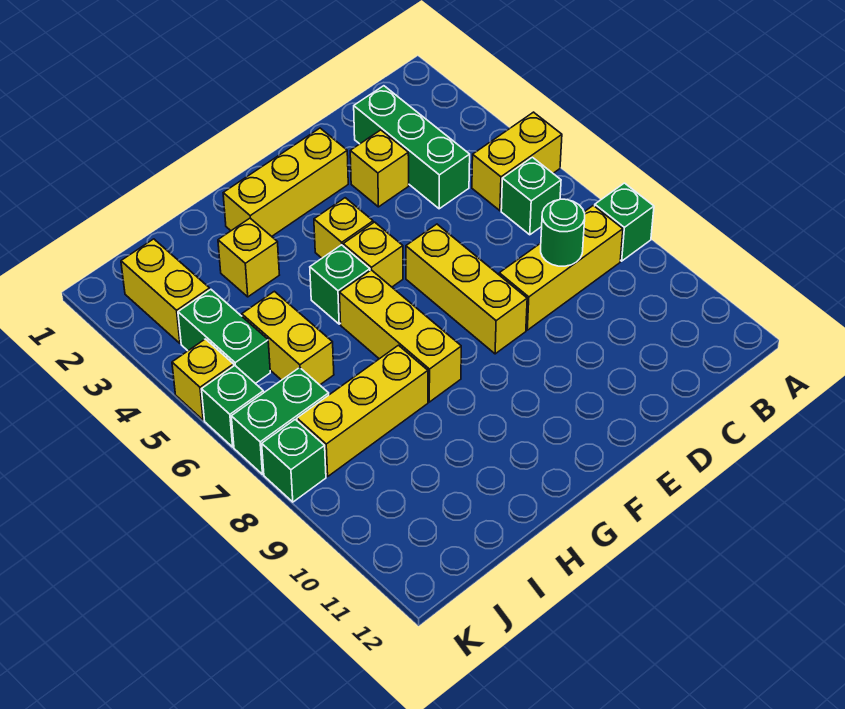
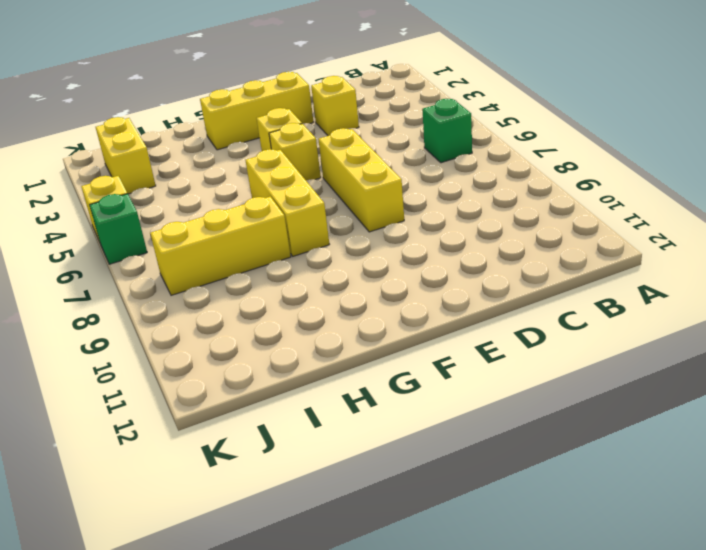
none -> yellow 1x2 brick [472,112,562,211]
none -> green 1x1 brick [595,183,654,261]
none -> yellow 1x3 brick [499,205,623,330]

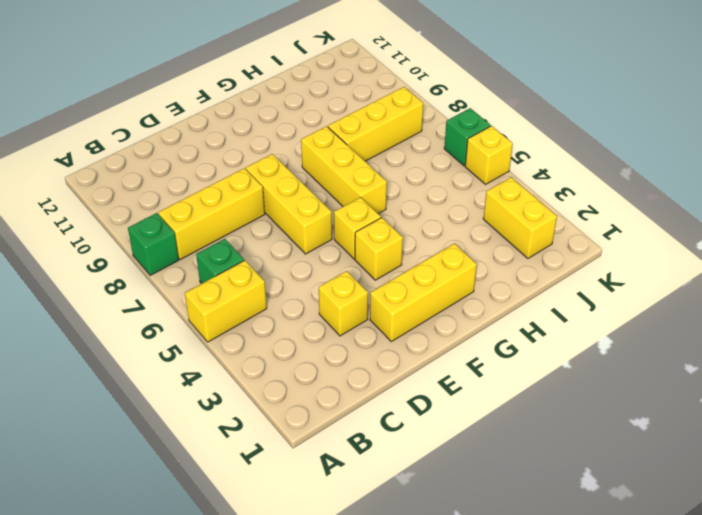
none -> green 1x3 brick [354,86,470,209]
none -> green 1x1 brick [310,245,370,324]
none -> yellow 1x1 brick [218,218,279,297]

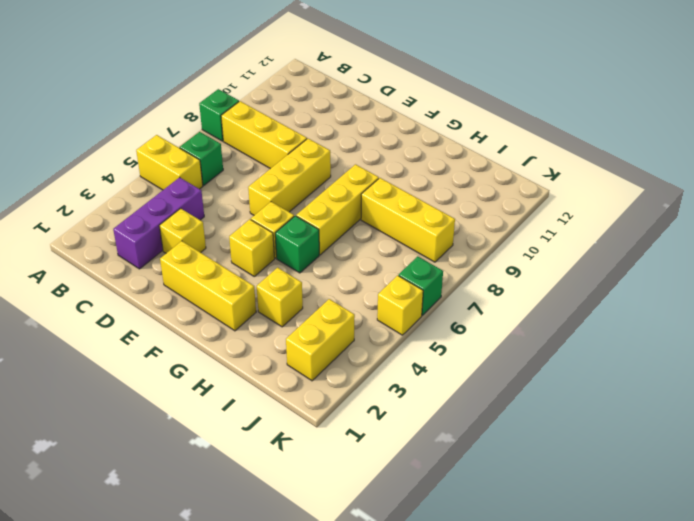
purple 1x3 brick [113,177,204,269] -> green 1x3 brick [354,86,470,209]
none -> yellow 1x2 brick [242,291,334,385]
none -> green 1x2 brick [178,289,270,383]
none -> green 1x2 brick [231,368,329,474]

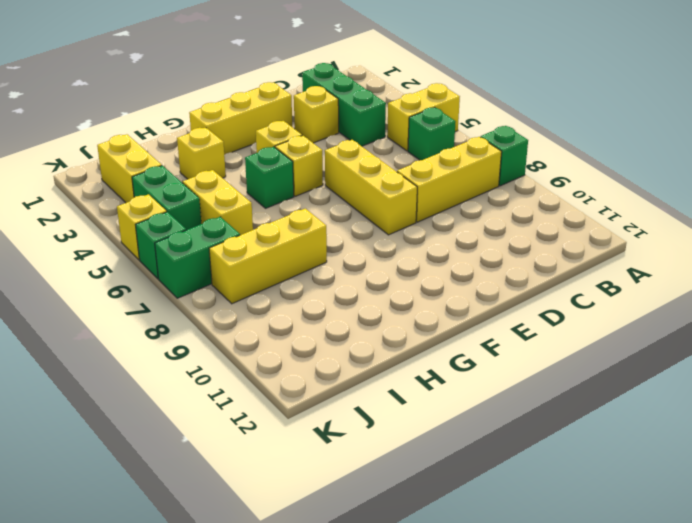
none -> yellow 1x3 brick [339,270,461,402]
none -> green 1x1 brick [262,419,326,502]
none -> green 1x1 round brick [541,199,585,266]

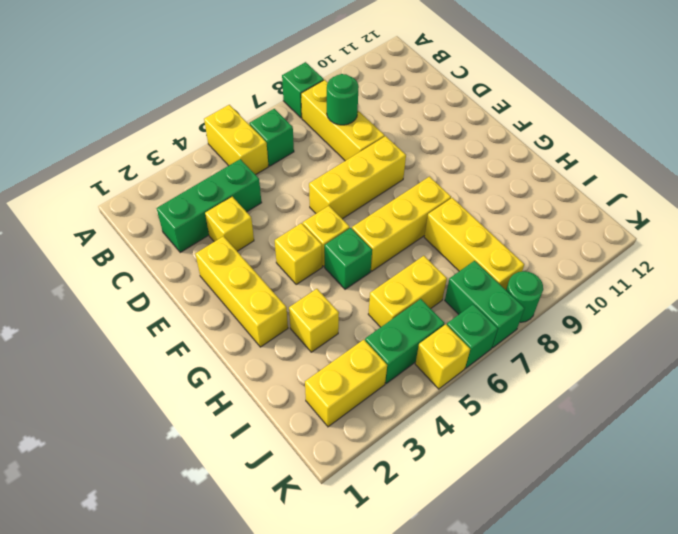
green 1x1 round brick [506,271,543,322] -> green 1x1 brick [262,419,326,502]

